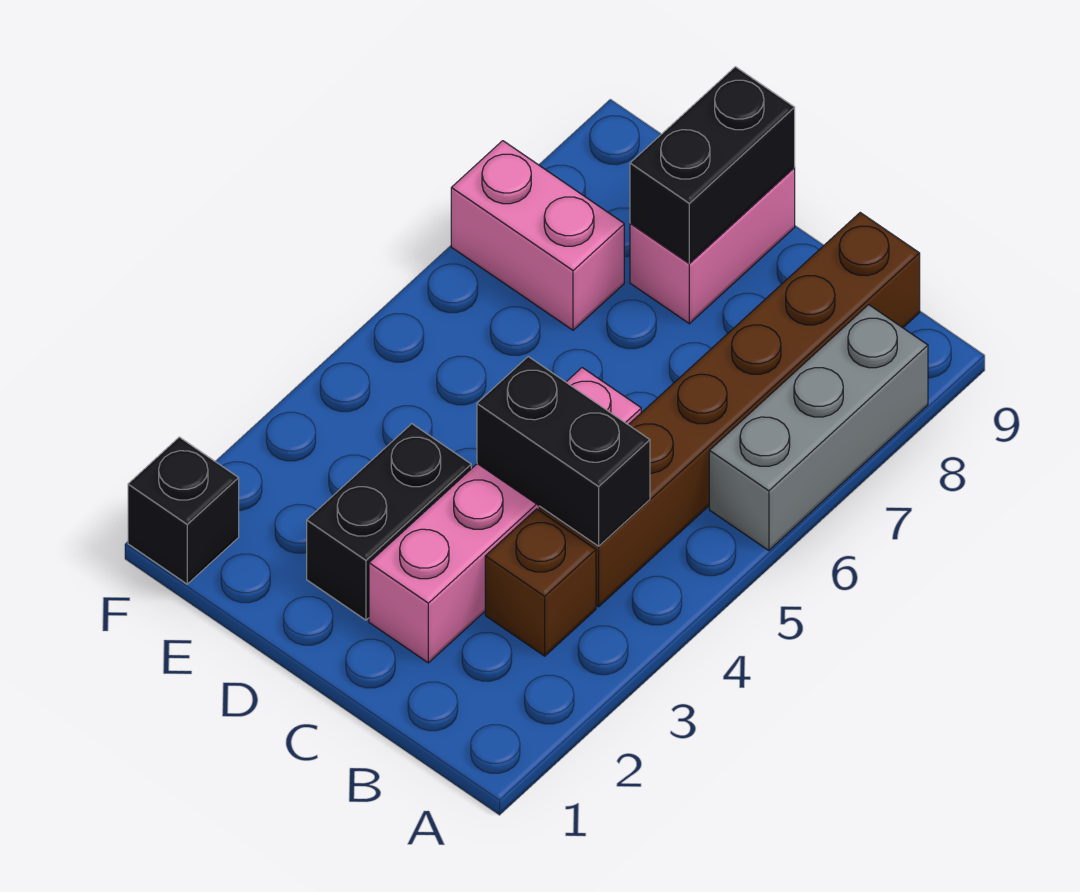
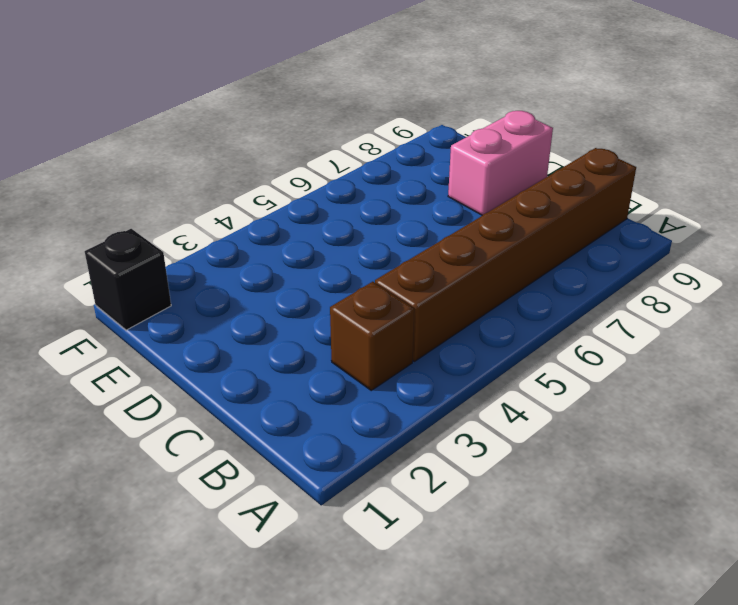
none -> grey 1x3 brick [709,305,928,551]
none -> pink 1x4 brick [369,368,641,663]

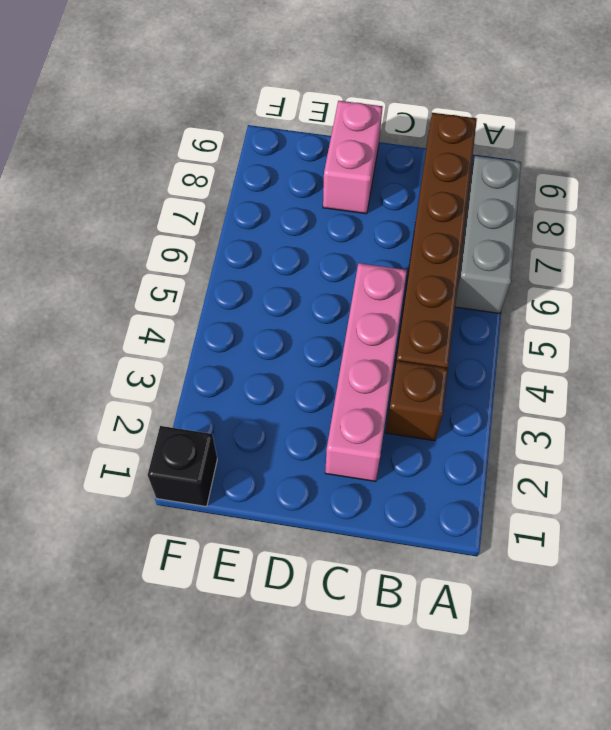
none -> black 1x2 brick [307,424,471,620]
none -> pink 1x2 brick [451,141,624,330]

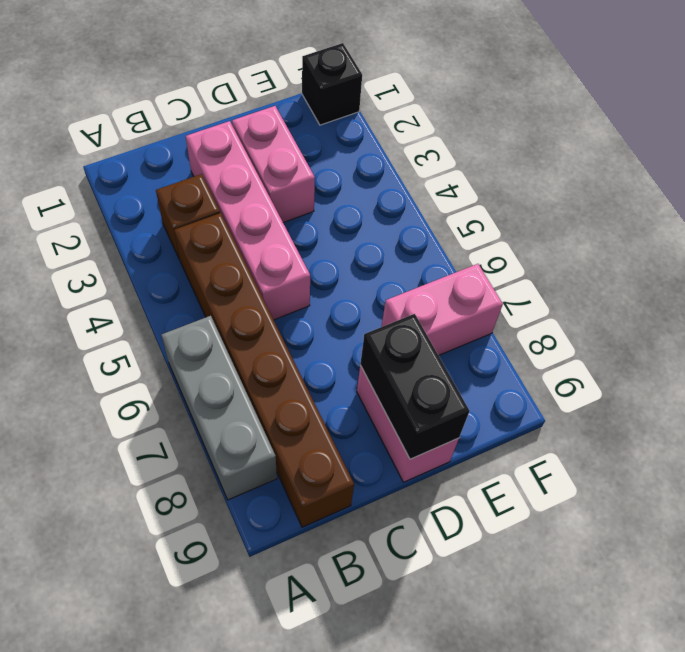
pink 1x2 brick [232,106,315,223] -> black 1x2 brick [307,424,471,620]
none -> black 1x2 brick [477,357,650,546]

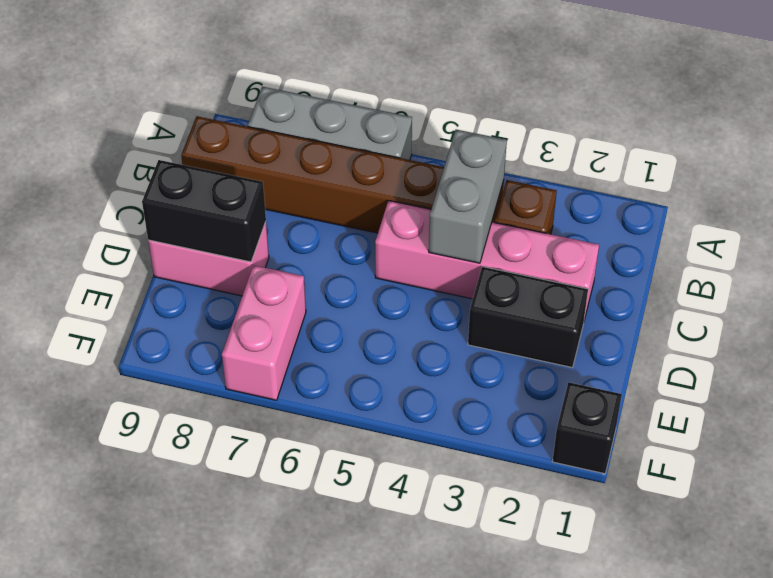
grey 1x2 brick [429,130,507,263] -> black 1x2 brick [477,357,650,546]

